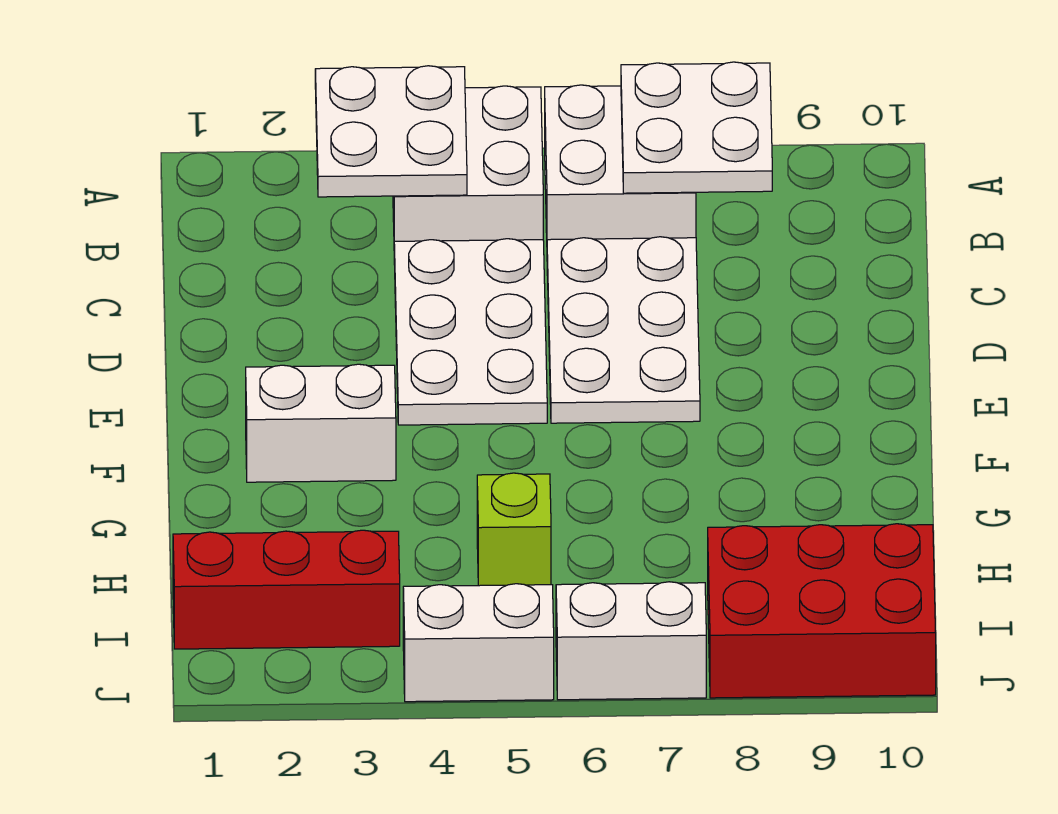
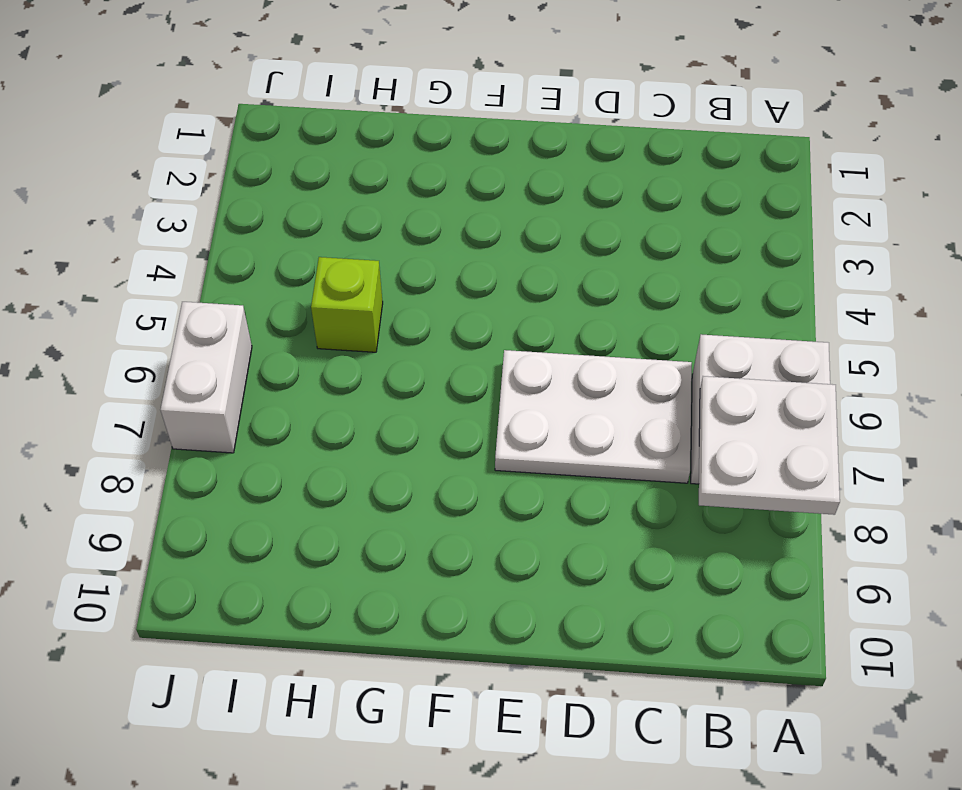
none -> white 2x2 brick [393,86,543,241]
none -> white 2x3 plate [394,239,547,425]
none -> white 1x2 brick [246,364,396,482]

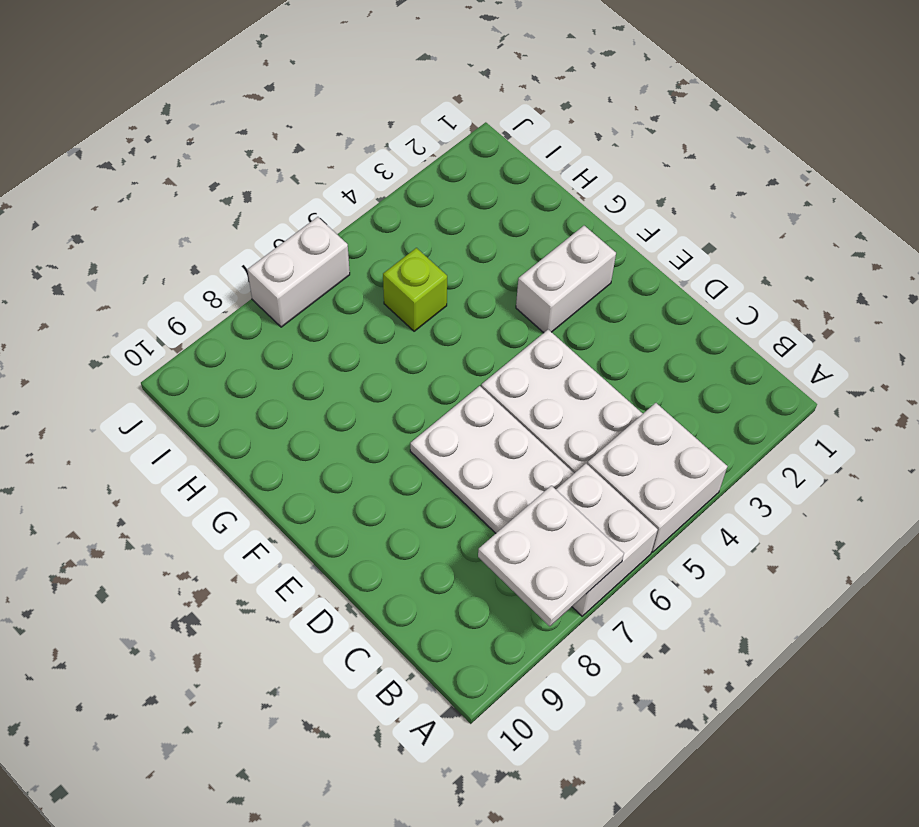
none -> red 1x3 brick [173,530,400,649]
none -> red 2x3 brick [708,524,936,698]
none -> white 1x2 brick [403,584,554,702]

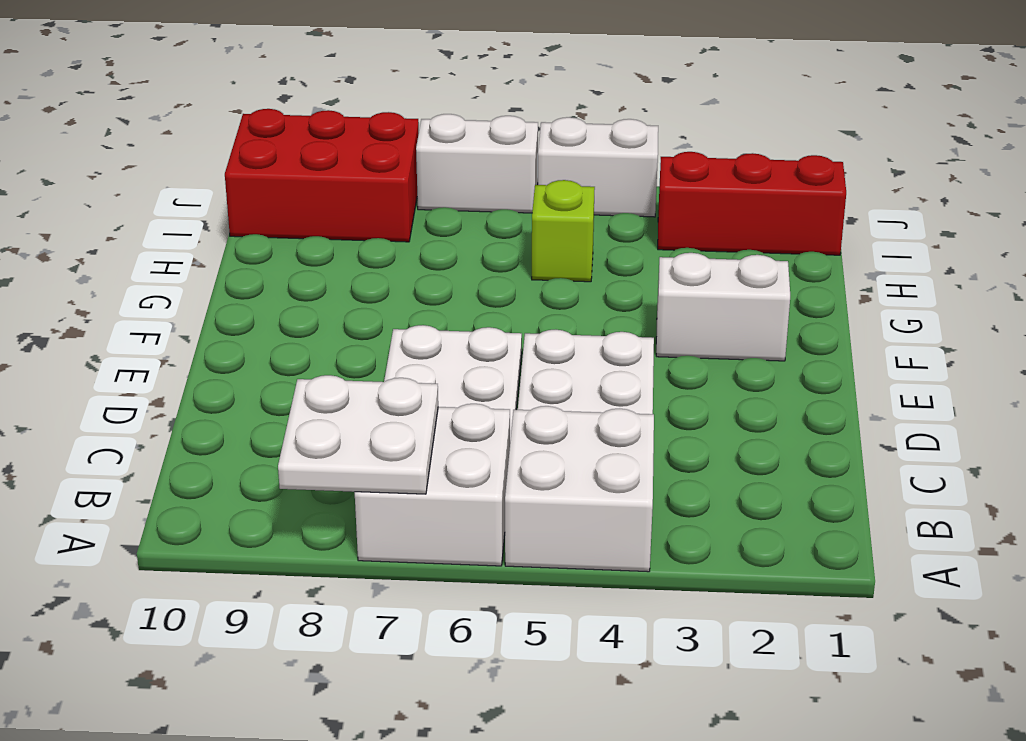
none -> white 2x2 plate [315,66,467,197]

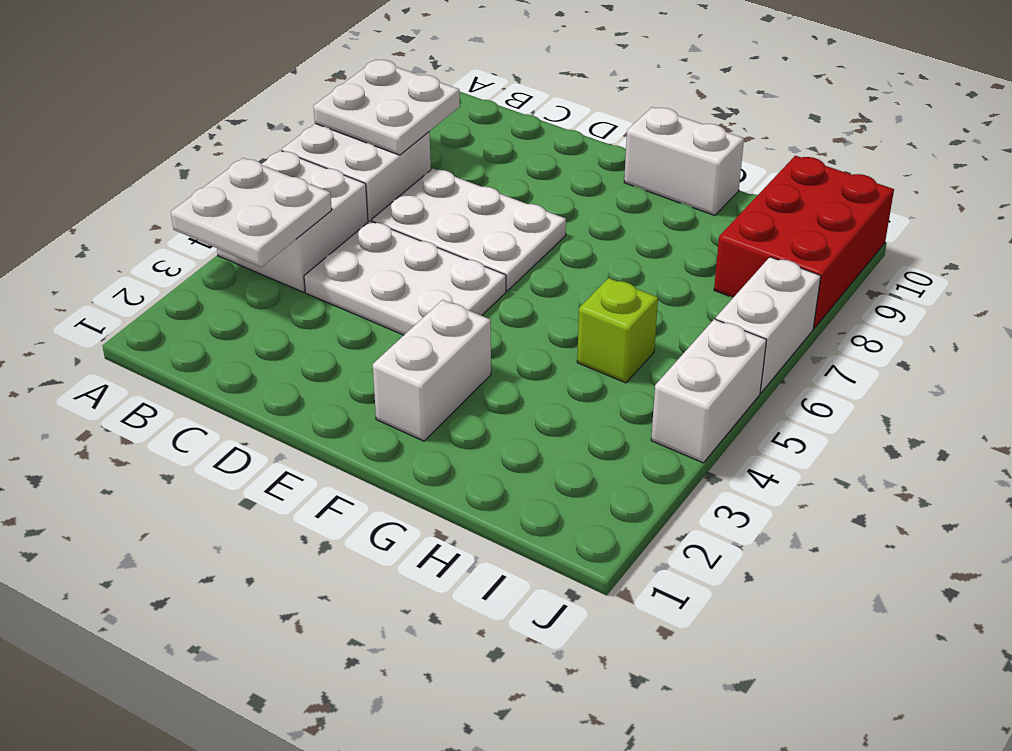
white 1x2 brick [624,107,744,216] -> none
none -> red 1x3 brick [173,530,400,649]

